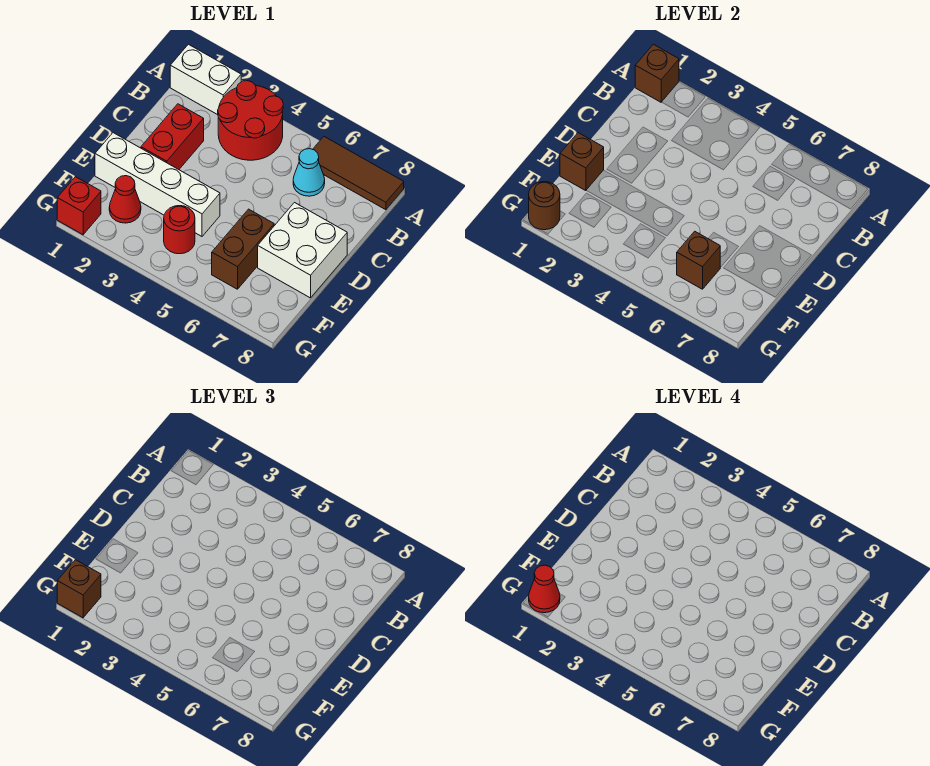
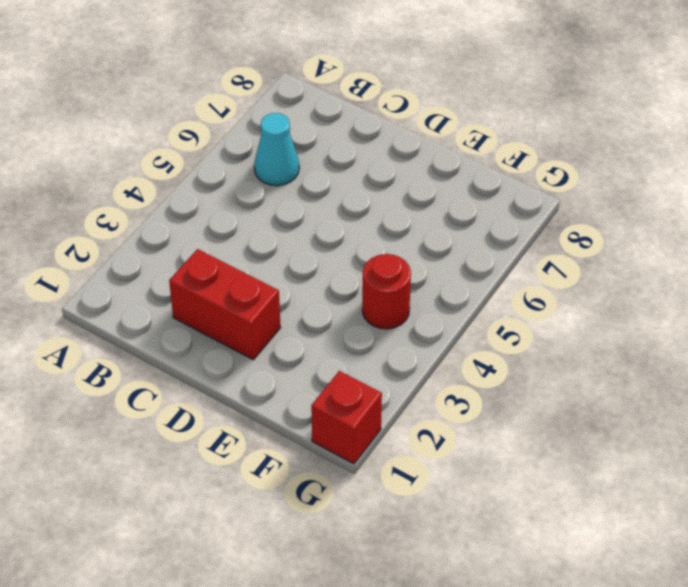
none -> white 1x2 brick [170,44,241,115]
none -> red 2x2 round brick [218,81,283,160]
none -> brown 1x3 tile [313,137,404,210]

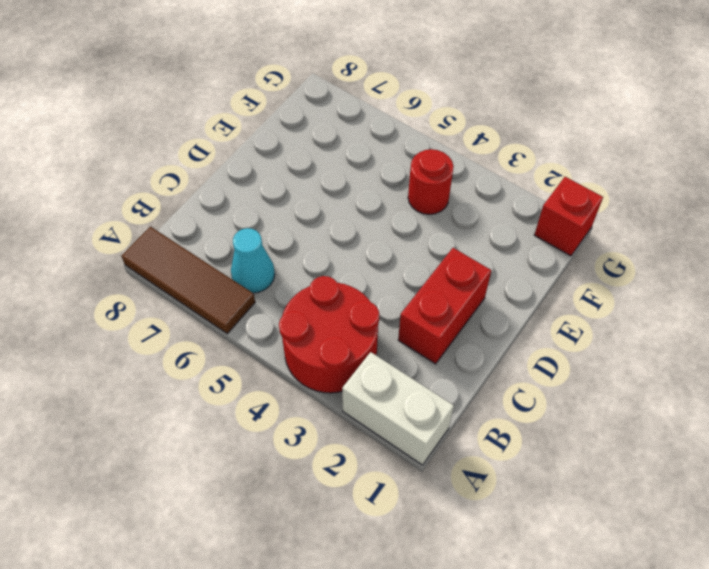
none -> white 2x2 brick [258,203,347,298]
none -> white 1x4 brick [95,133,220,236]
none -> brown 1x2 brick [212,209,274,289]

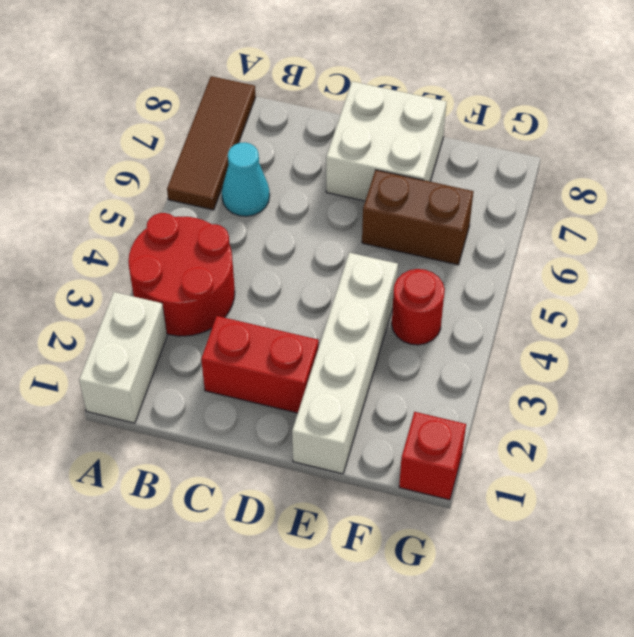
none -> red 1x1 cone [109,176,141,223]
none -> brown 1x1 brick [635,44,679,102]
none -> brown 1x1 brick [560,133,604,191]

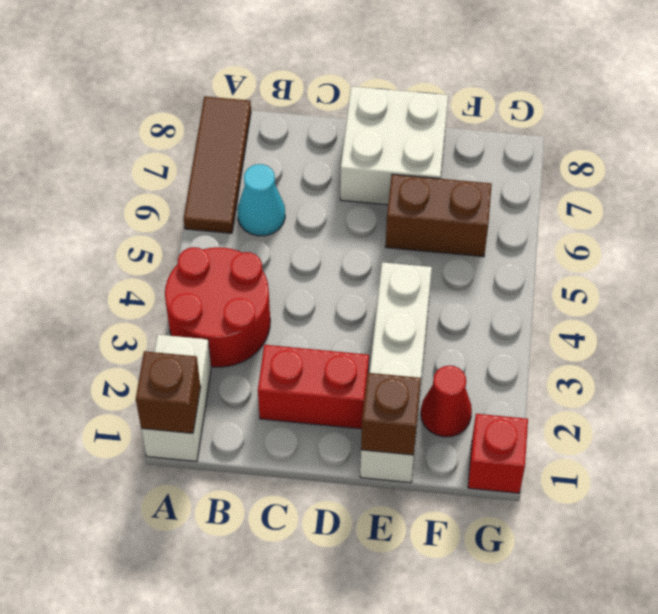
none -> red 1x1 round brick [164,206,195,254]
none -> brown 1x1 brick [677,231,720,289]
none -> brown 1x1 round brick [529,182,560,230]

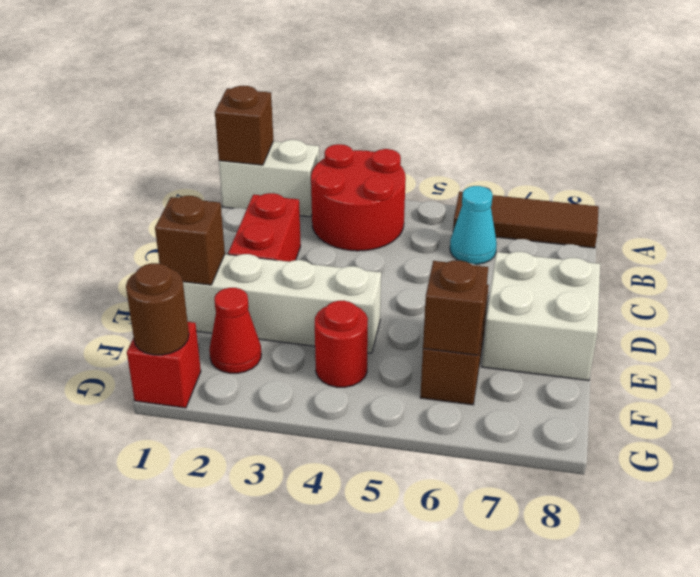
none -> brown 1x1 brick [57,560,101,618]
none -> red 1x1 cone [529,565,560,613]

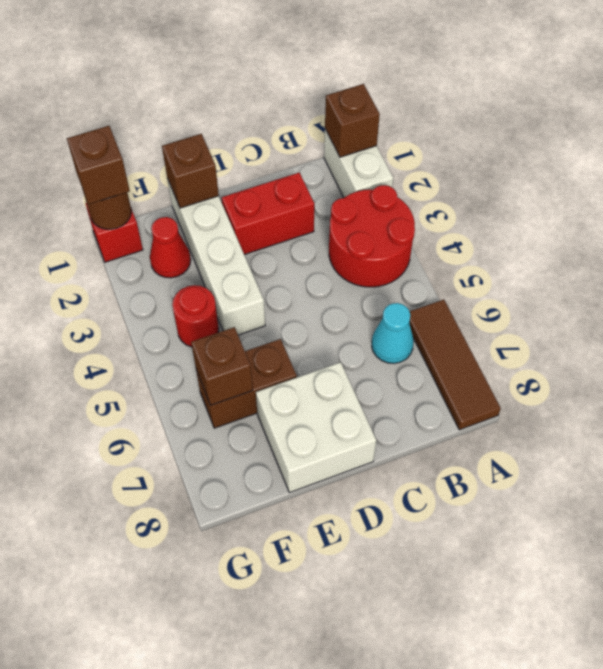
none -> red 1x1 cone [529,565,560,613]

